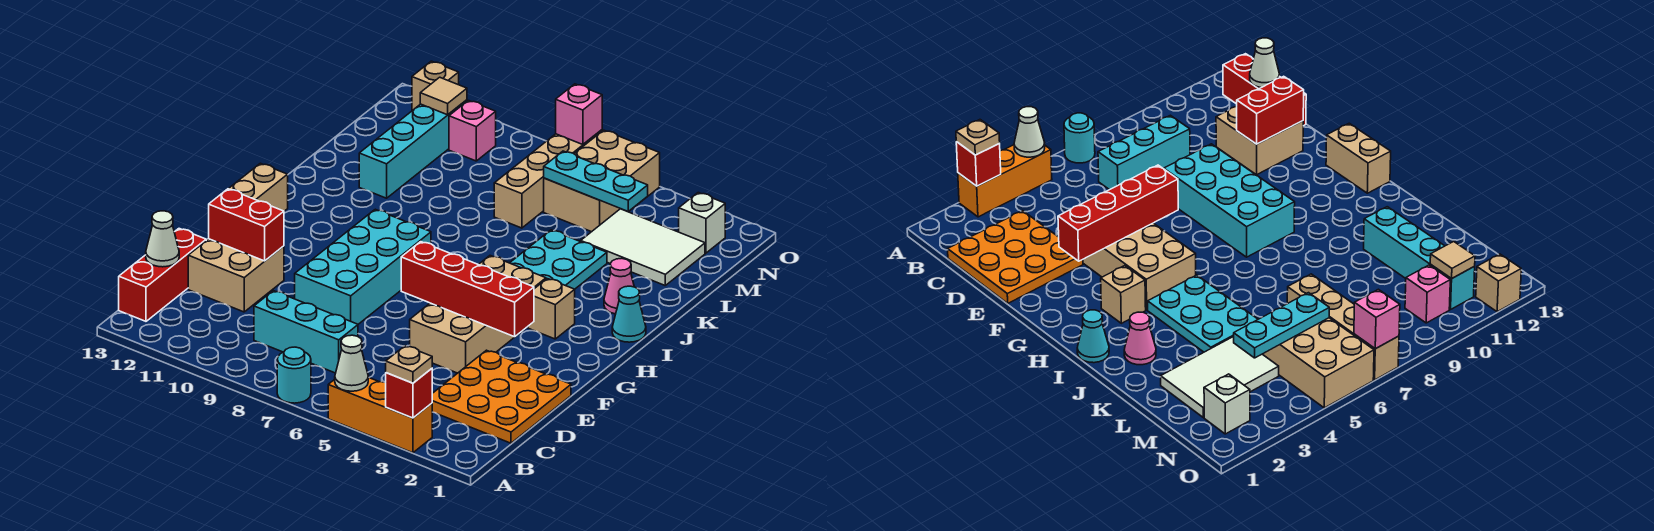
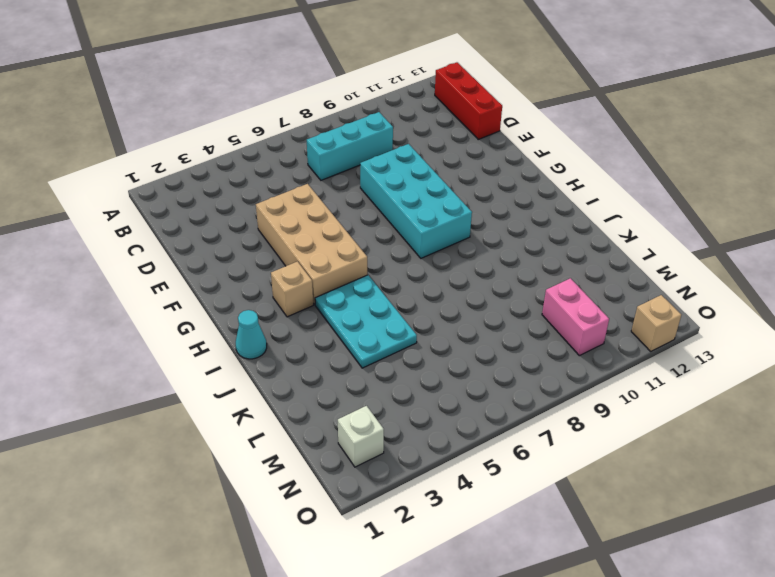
pink 1x2 brick [542,278,609,356] -> pink 1x1 brick [449,101,496,161]
none -> orange 1x3 brick [328,377,432,453]
none -> cyan 1x1 round brick [277,347,311,403]
none -> orange 3x3 plate [432,350,571,443]

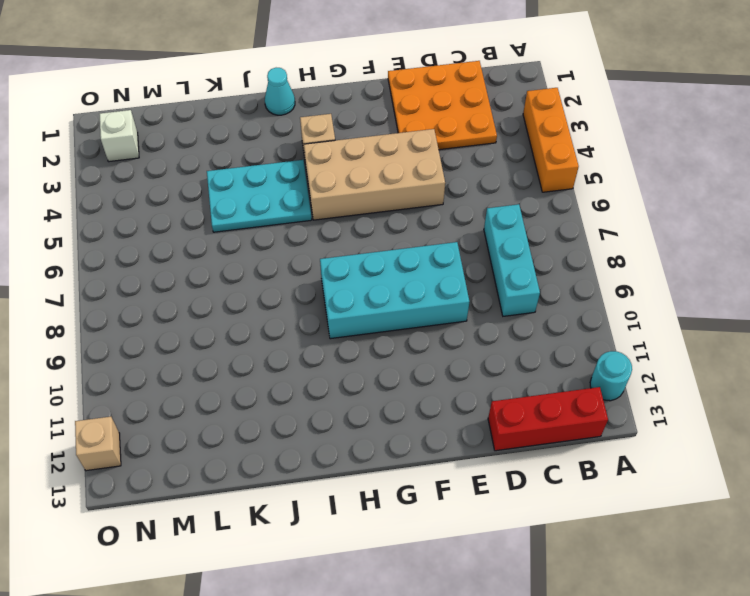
cyan 1x1 round brick [590,351,632,401] -> cyan 1x1 round brick moved to [277,347,311,403]
none -> tan 2x2 brick [188,239,284,312]
none -> tan 1x2 brick [229,163,288,211]
none -> pink 1x1 cone [604,258,634,314]

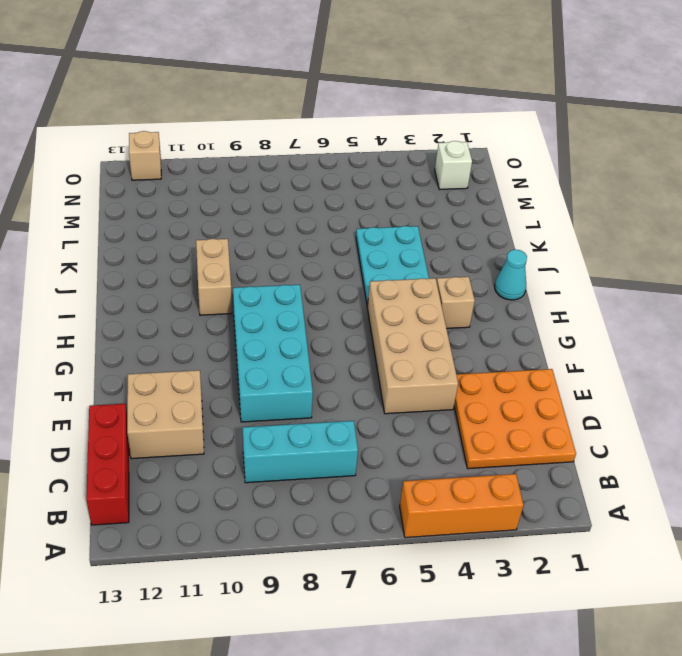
tan 1x2 brick [196,239,232,315] -> tan 1x2 brick moved to [229,163,288,211]
none -> cyan 1x1 round brick [277,347,311,403]
none -> pink 1x1 cone [604,258,634,314]
none -> cyan 1x4 brick [359,100,467,198]

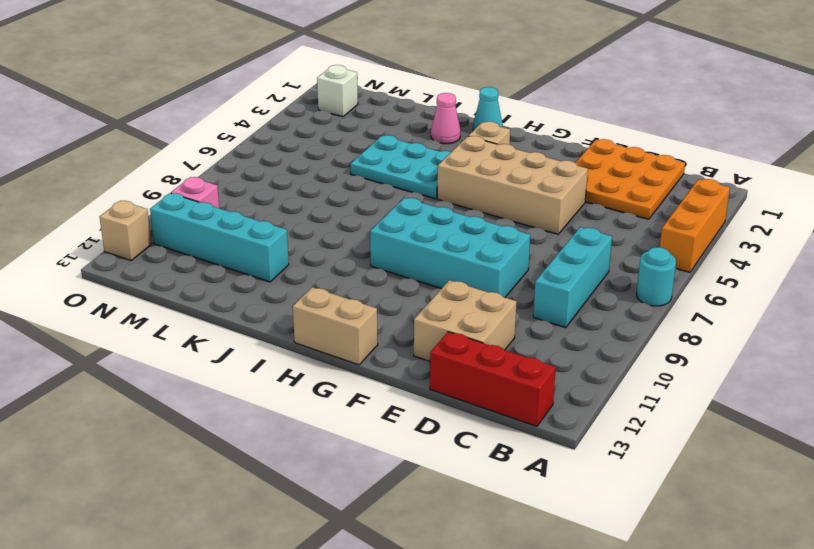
none -> white 2x3 tile [581,209,705,285]
none -> tan 1x4 brick [494,130,602,228]
none -> tan 2x3 brick [544,130,660,232]

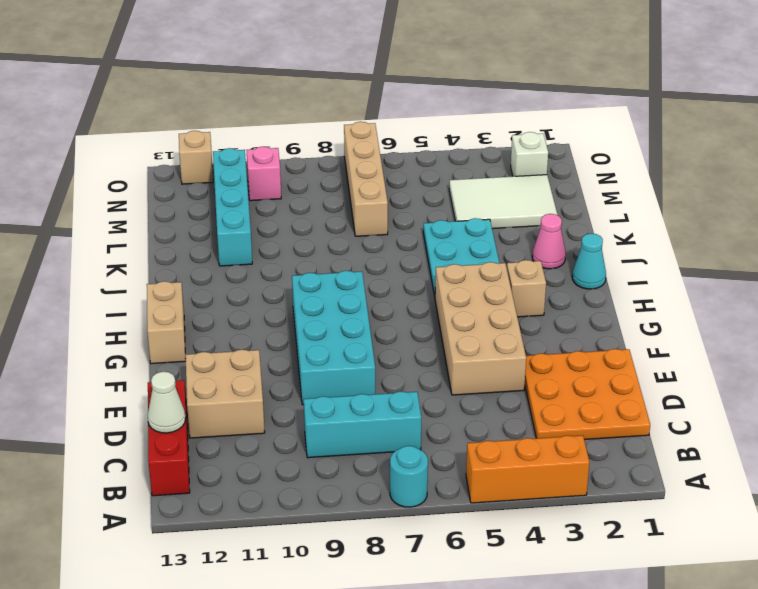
none -> tan 2x3 brick [544,130,660,232]
none -> red 1x1 brick [386,369,432,418]
none -> white 1x1 cone [335,335,368,391]

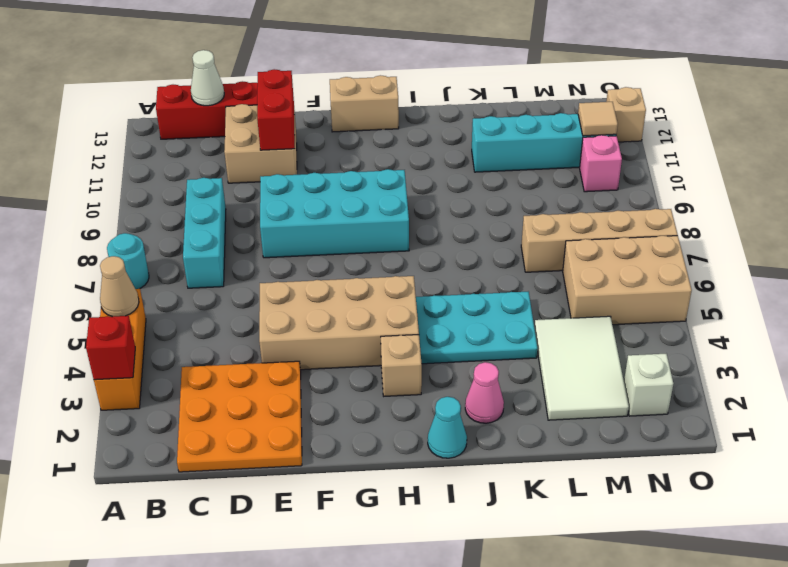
tan 1x1 cone [100,256,139,317] -> white 1x1 cone [335,335,368,391]
none -> red 1x4 brick [401,242,534,337]
none -> cyan 1x3 plate [544,151,648,212]
none -> pink 1x1 brick [556,84,602,145]

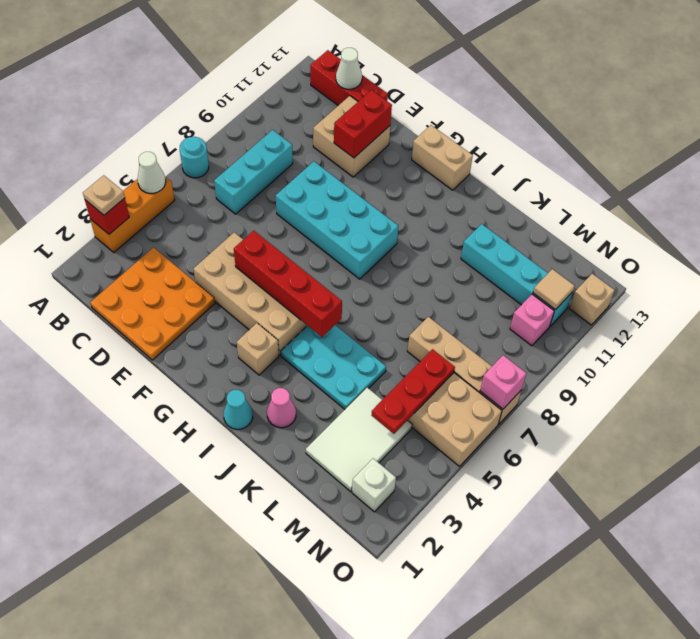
red 1x4 brick [234,231,342,337] -> red 1x4 brick turned to [401,242,534,337]
red 1x3 plate [371,349,455,434] -> cyan 1x3 plate [544,151,648,212]

